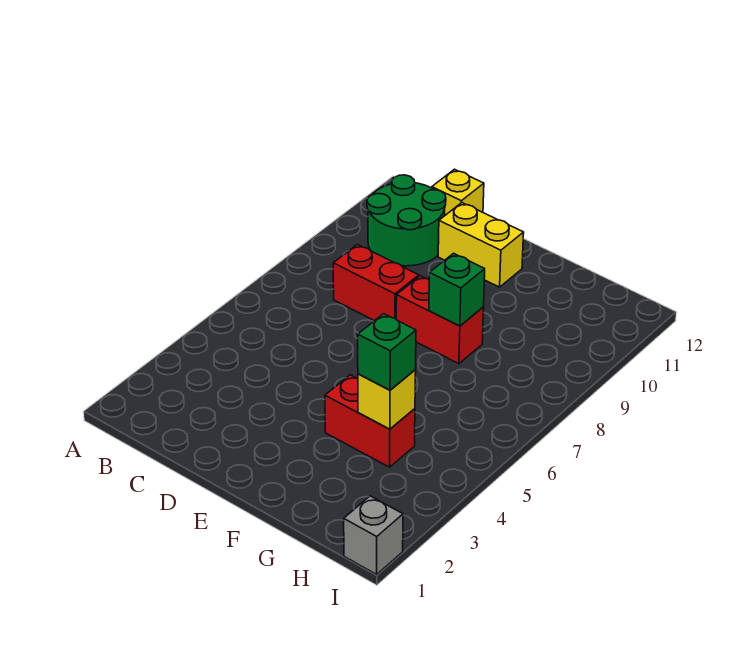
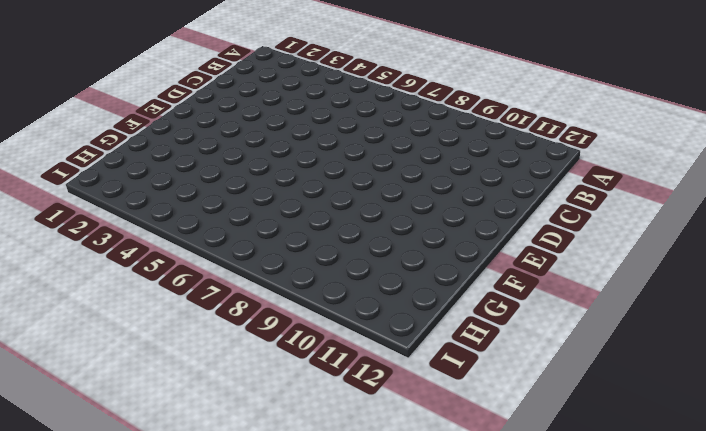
none -> green 2x2 round brick [367,175,446,266]
none -> red 1x2 brick [333,244,419,321]

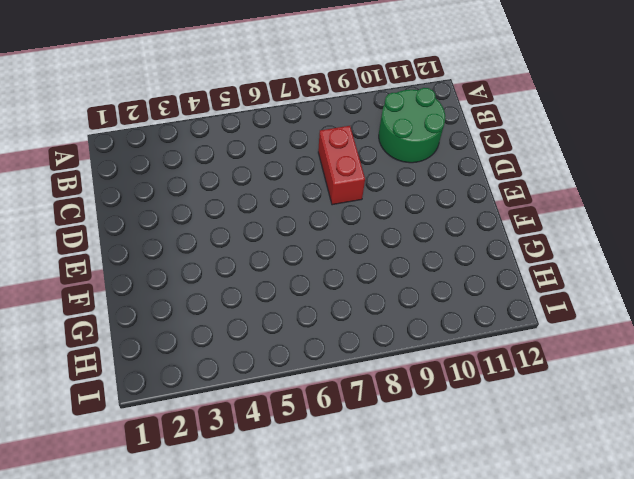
none -> yellow 1x1 brick [432,169,484,215]
none -> yellow 1x2 brick [438,203,524,287]

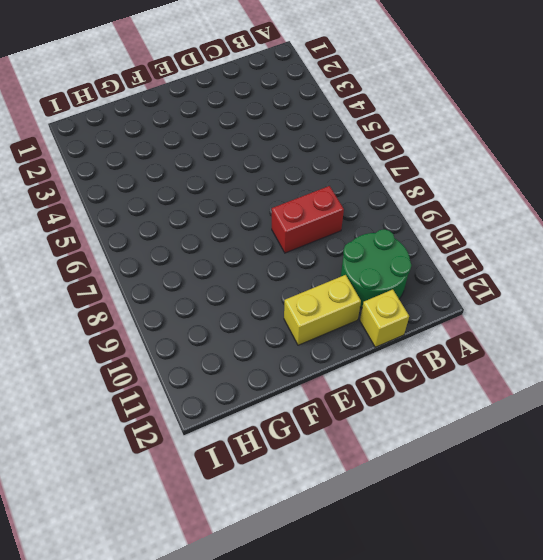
none -> red 1x2 brick [396,276,484,364]
none -> red 1x2 brick [325,375,415,467]

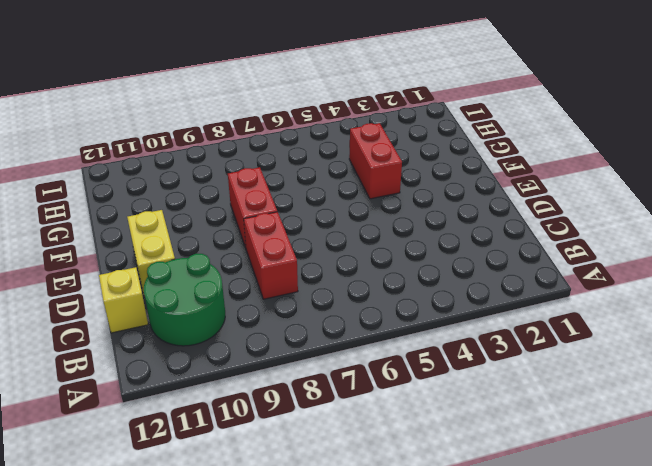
none -> grey 1x1 brick [344,496,403,574]
none -> green 1x1 brick [429,253,485,326]

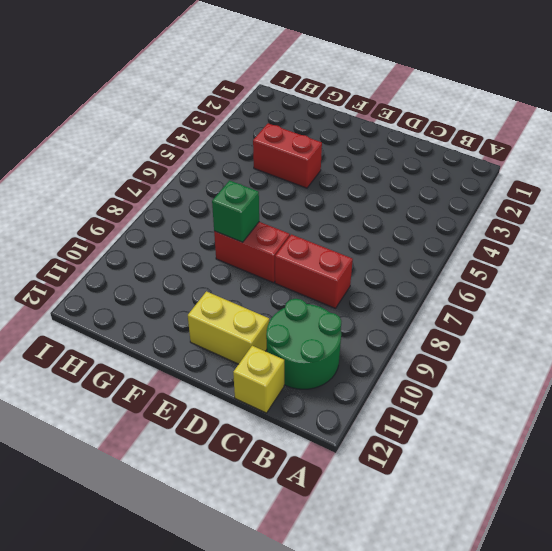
none -> grey 1x1 brick [344,496,403,574]
none -> yellow 1x1 brick [358,370,416,429]

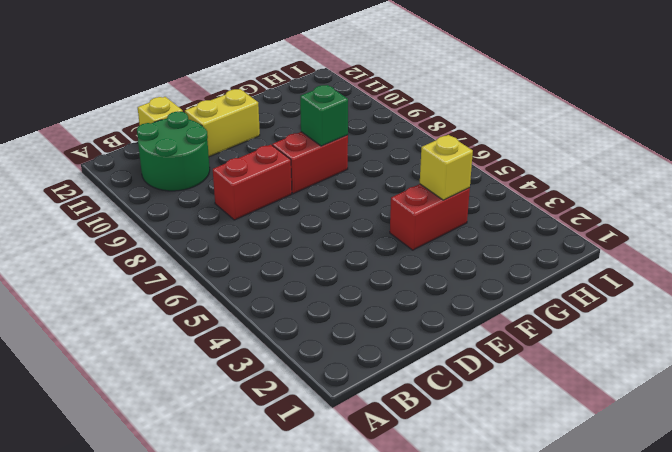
none -> grey 1x1 brick [344,496,403,574]
none -> green 1x1 brick [358,314,416,390]

